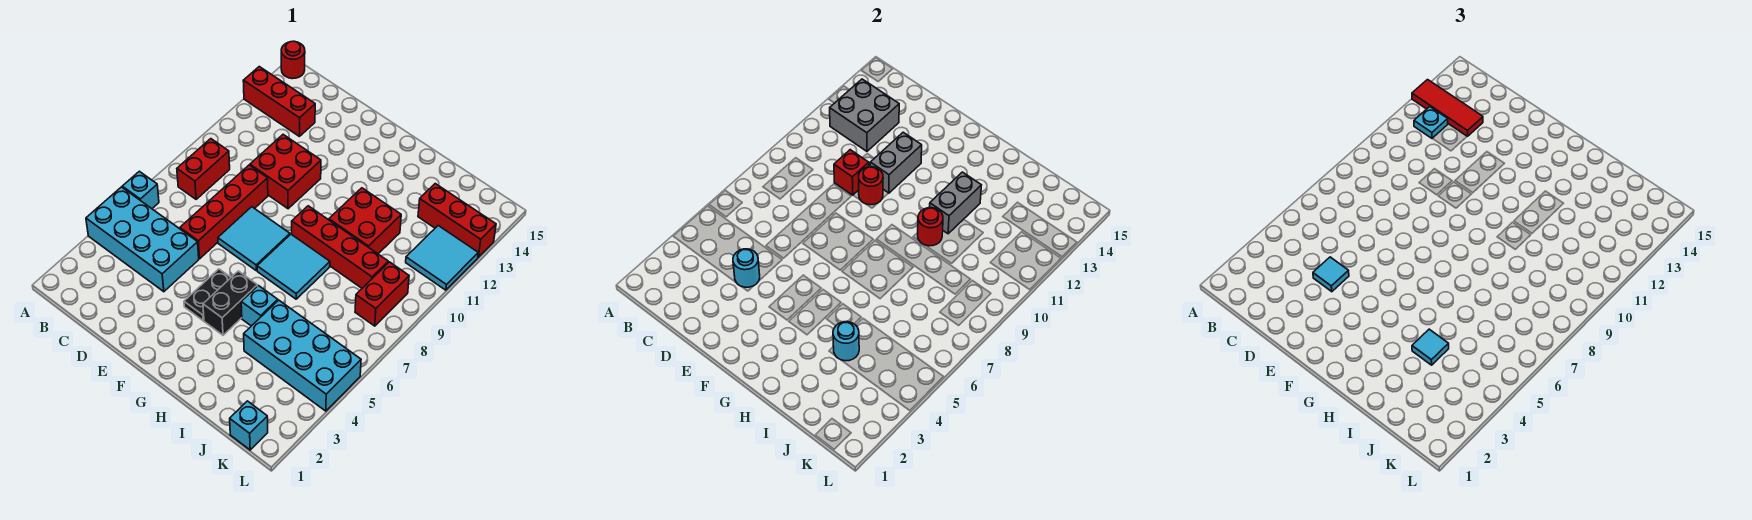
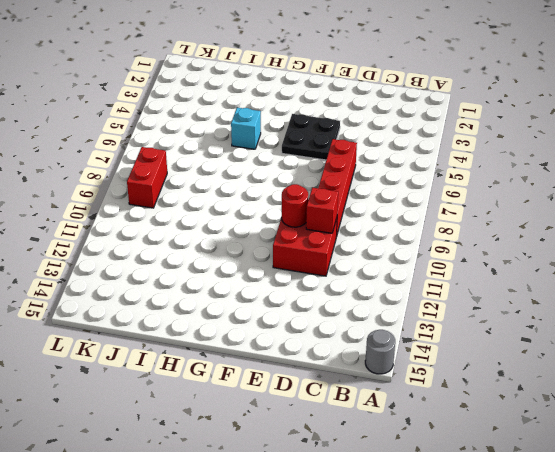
grey 1x1 round brick [365,330,395,374] -> red 1x1 round brick [281,41,305,79]
black 2x2 plate [282,114,340,160] -> black 1x2 plate [184,269,231,321]
none -> cyan 2x4 brick [86,187,199,292]
none -> cyan 1x1 brick [122,171,159,209]
none -> red 1x3 brick [243,67,315,137]
none -> red 1x2 brick [177,139,230,199]

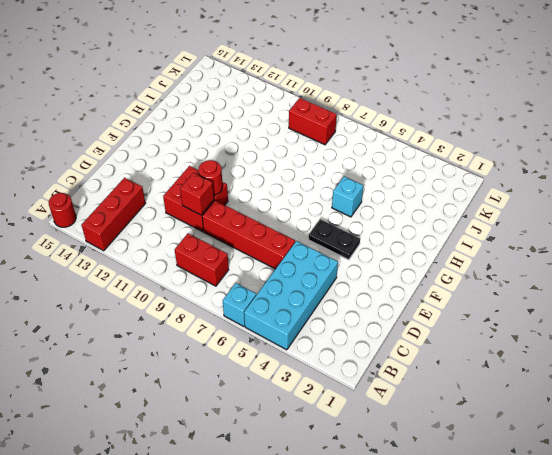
none -> cyan 2x2 tile [218,207,290,270]
none -> black 1x2 brick [203,271,257,335]
none -> cyan 2x2 tile [257,234,330,299]
none -> red 1x4 brick [292,206,388,288]

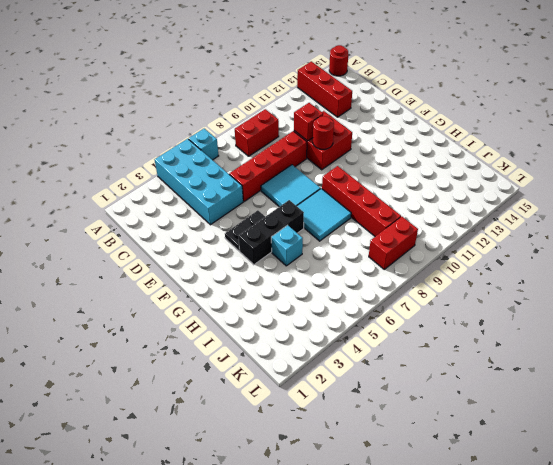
black 1x3 brick [239,200,304,265] -> black 1x2 brick [203,271,257,335]
none -> red 2x2 brick [329,188,401,254]
none -> cyan 2x4 brick [244,300,361,411]
none -> red 1x3 brick [418,184,496,257]
none -> cyan 1x1 brick [230,401,268,450]

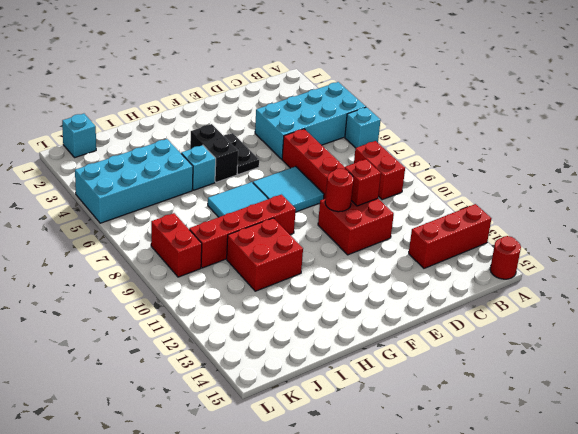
none -> red 1x3 brick [418,184,496,257]
none -> cyan 2x2 tile [406,226,478,290]
none -> grey 2x2 brick [830,79,899,151]
none -> cyan 1x1 round brick [733,249,760,287]

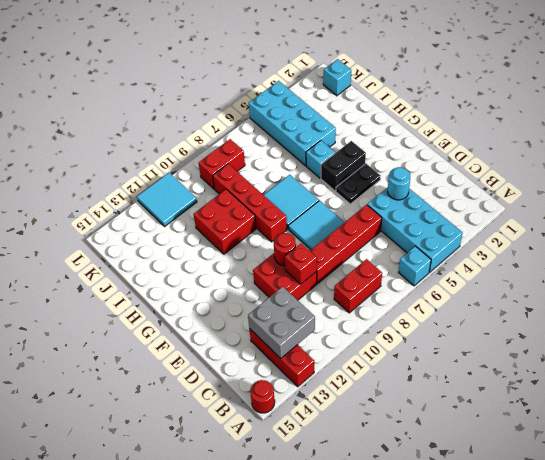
none -> red 1x3 brick [418,184,496,257]
none -> grey 1x2 brick [870,132,922,193]
none -> red 1x1 round brick [918,208,943,246]
none -> grey 1x2 brick [930,172,981,234]

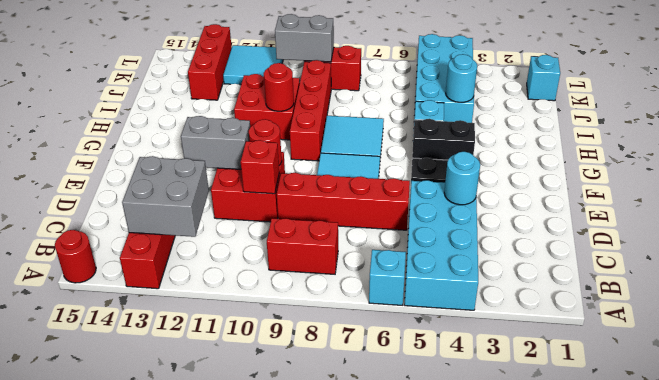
grey 1x2 brick [275,14,334,62] -> grey 1x2 brick moved to [930,172,981,234]
none -> red 1x3 tile [1412,80,1483,136]
none -> cyan 1x1 plate [1414,107,1448,139]
none -> cyan 1x1 tile [1313,257,1349,292]
none -> cyan 1x1 tile [1412,329,1449,365]

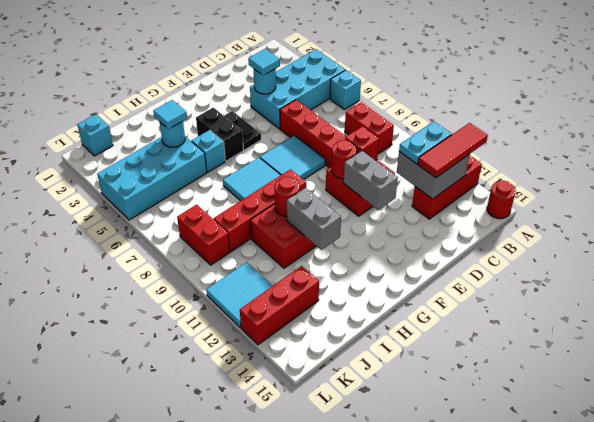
cyan 1x2 plate [399,122,452,164] -> cyan 1x1 plate [1414,107,1448,139]

